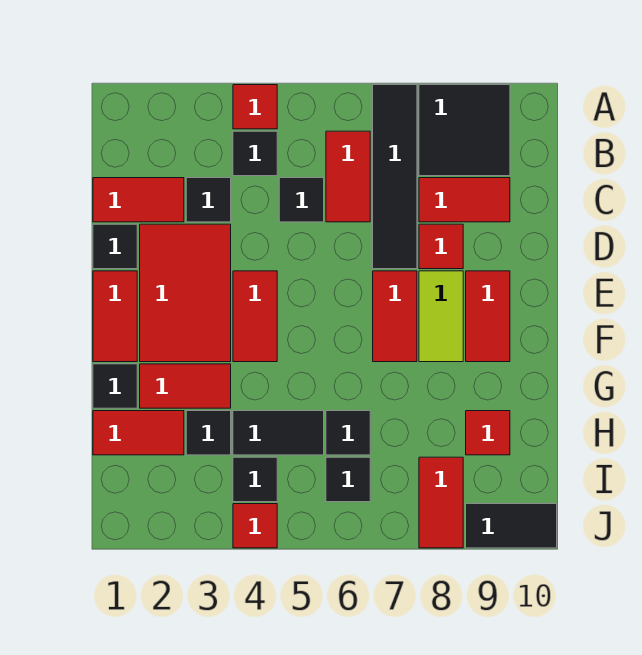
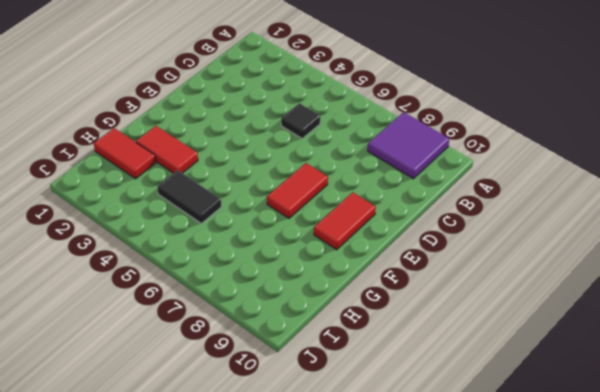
purple 2x2 tile [368,112,449,179] -> black 2x2 tile [419,85,510,176]
none -> red 1x1 tile [233,85,277,129]
none -> black 1x4 tile [373,85,417,269]
none -> black 1x1 tile [233,131,277,176]

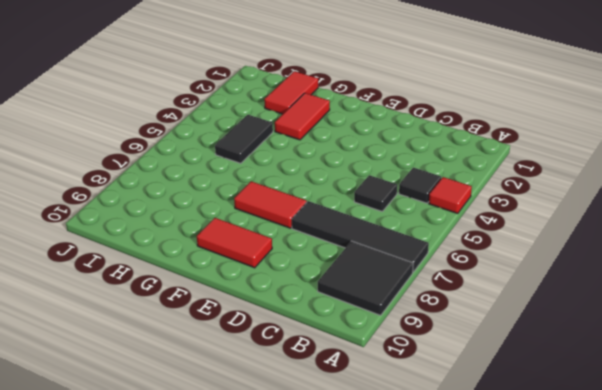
none -> red 1x2 tile [326,131,370,222]
none -> red 1x2 tile [93,178,184,222]
none -> black 1x1 tile [186,178,231,222]

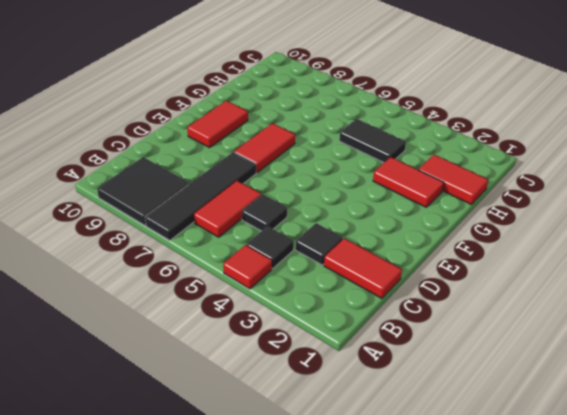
none -> red 1x2 tile [419,178,510,222]
none -> black 1x1 tile [93,224,137,269]
none -> red 2x3 tile [140,224,231,362]

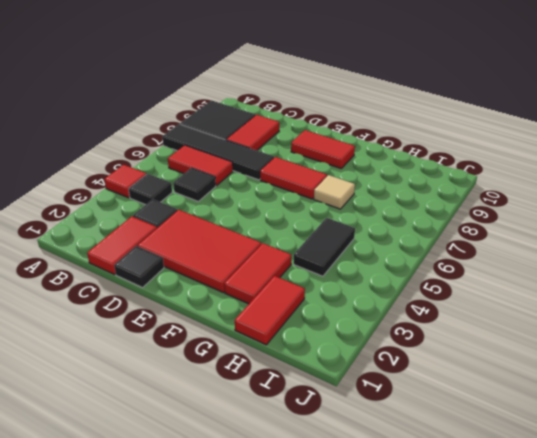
tan 1x1 tile [314,175,355,209] -> none
none -> red 1x1 tile [419,224,463,269]
none -> red 1x2 tile [93,271,137,362]
none -> red 1x2 tile [233,271,277,362]

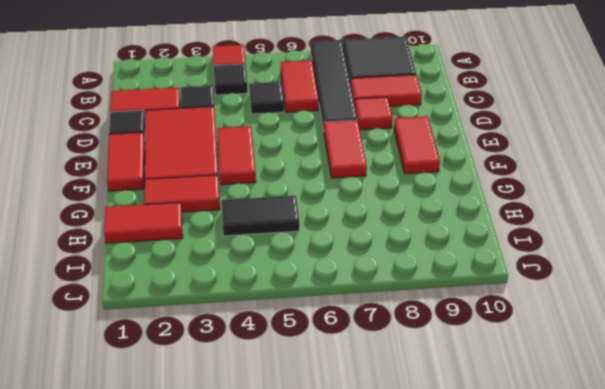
none -> lime 1x2 tile [419,271,463,362]
none -> black 1x1 tile [93,364,137,408]
none -> black 1x1 tile [186,411,231,455]

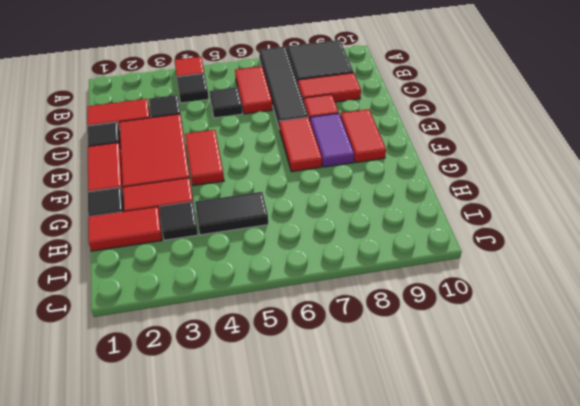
purple 1x2 tile [310,113,354,167] -> lime 1x2 tile [419,271,463,362]
none -> black 1x1 tile [326,411,370,455]
none -> red 1x1 tile [466,411,510,455]
none -> black 1x1 tile [233,457,277,502]

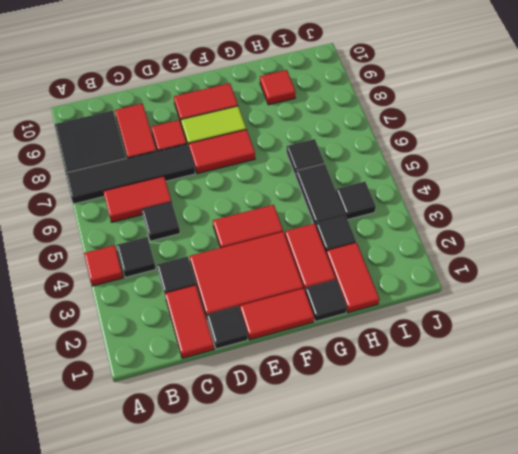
none -> black 1x1 tile [326,457,370,502]
none -> red 1x2 tile [419,457,463,548]
none -> red 1x1 tile [233,504,277,548]

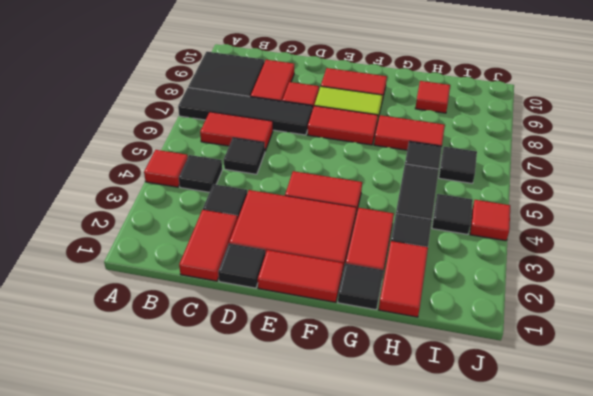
red 1x2 tile [374,115,445,150] -> red 1x2 tile moved to [419,457,463,548]
none -> black 1x2 tile [466,504,557,548]

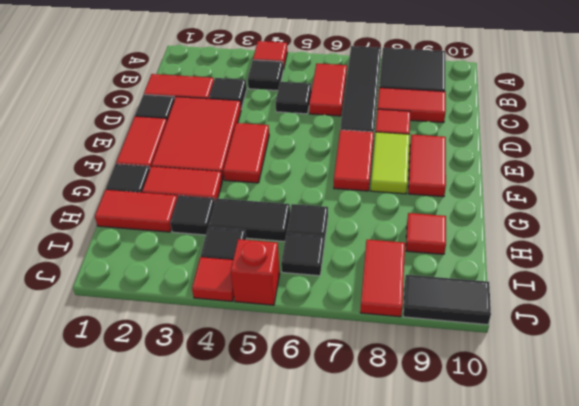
red 1x1 brick [231,239,280,305] -> none

